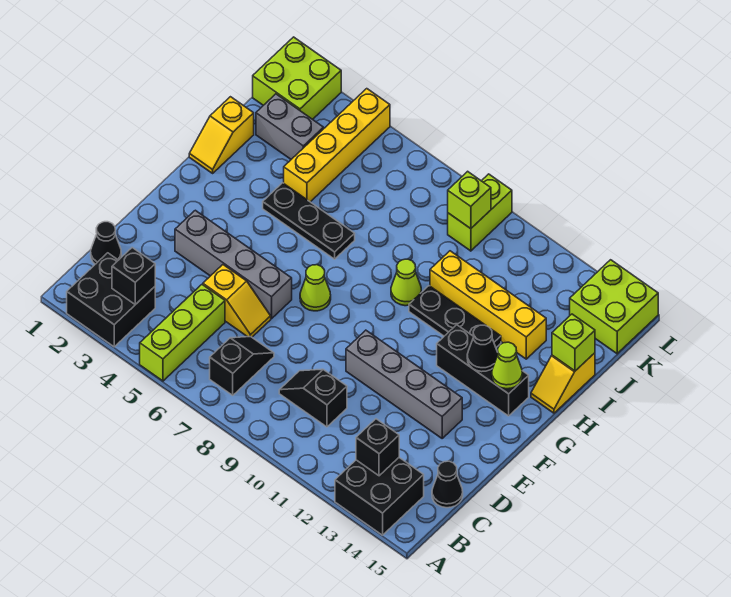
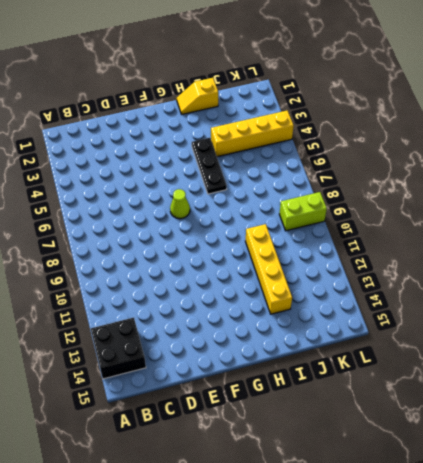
none -> black 2x2 brick [67,253,155,347]
none -> lime 1x3 brick [140,285,225,381]
none -> black 1x2 slope [210,337,274,395]

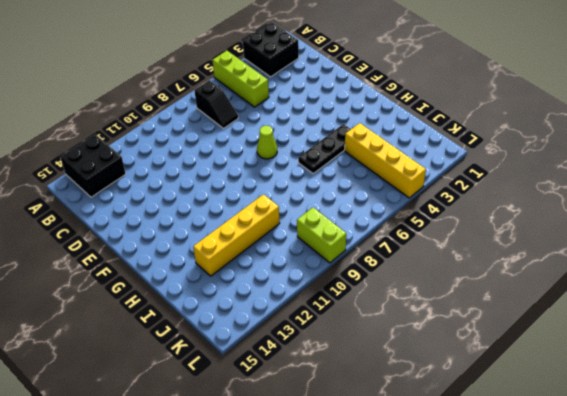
none -> black 1x1 cone [91,222,121,264]
none -> black 1x2 slope [279,369,347,427]
none -> black 1x1 cone [432,461,463,508]

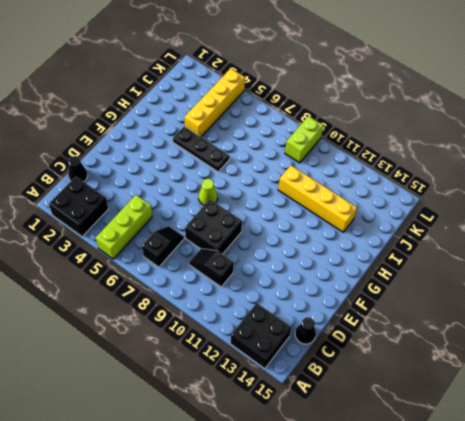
black 2x2 brick [185,199,242,254] -> none
none -> yellow 1x2 slope [203,265,271,337]
none -> grey 1x4 brick [175,210,292,319]
none -> grey 1x4 brick [346,330,462,438]

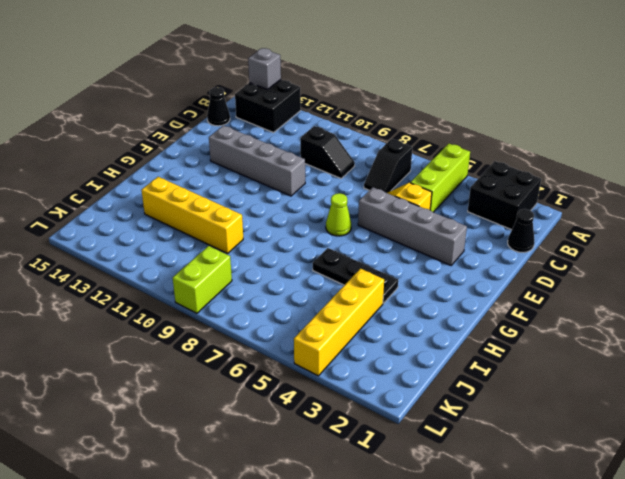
grey 1x1 brick [248,48,281,89] -> none
none -> black 1x3 brick [437,325,529,416]
none -> yellow 1x2 slope [189,97,254,173]
none -> lime 1x1 cone [391,259,421,306]

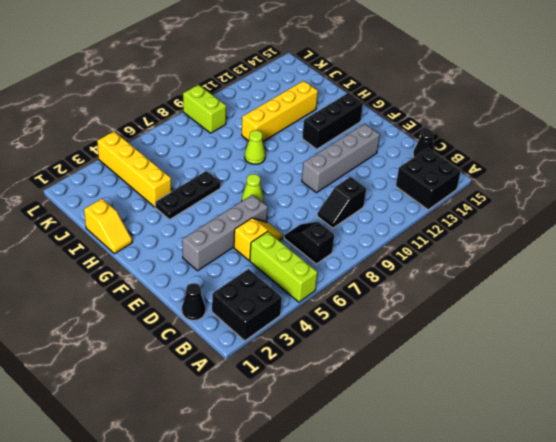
none -> black 1x3 plate [409,286,501,347]
none -> yellow 1x2 slope [531,353,595,413]
none -> grey 1x2 brick [256,94,324,159]

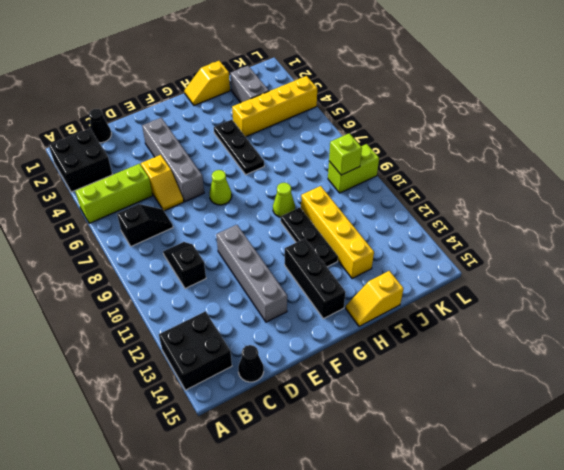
none -> lime 2x2 brick [253,37,341,119]
none -> lime 2x2 brick [570,260,658,354]
none -> black 1x1 brick [112,248,155,305]

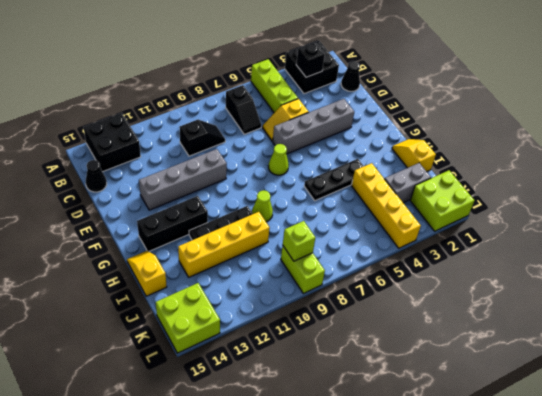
none -> black 1x1 brick [356,419,399,476]
none -> black 1x1 cone [467,325,498,372]
none -> lime 1x1 cone [492,342,522,389]

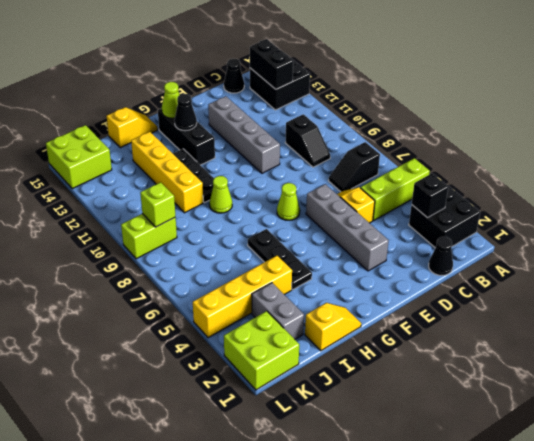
black 1x2 brick [250,39,293,89] -> black 1x1 brick [356,419,399,476]
none -> lime 1x1 brick [552,314,595,371]

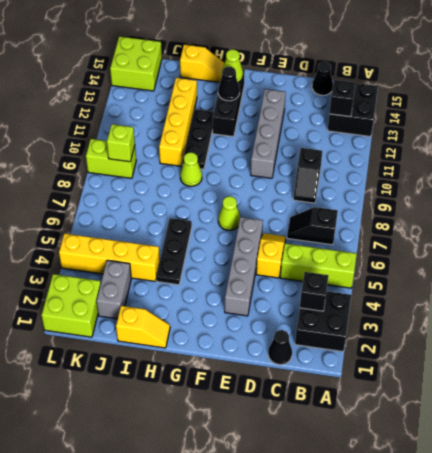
none -> lime 1x1 brick [552,314,595,371]

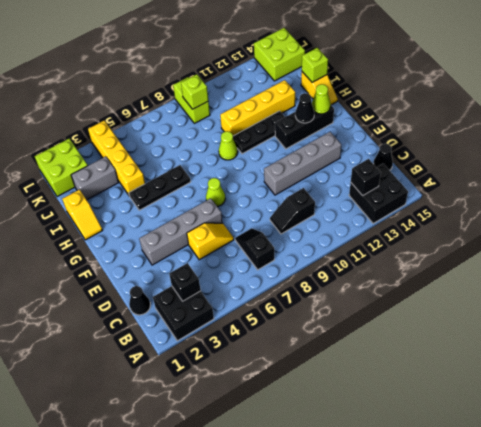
none -> lime 1x3 brick [140,285,225,381]

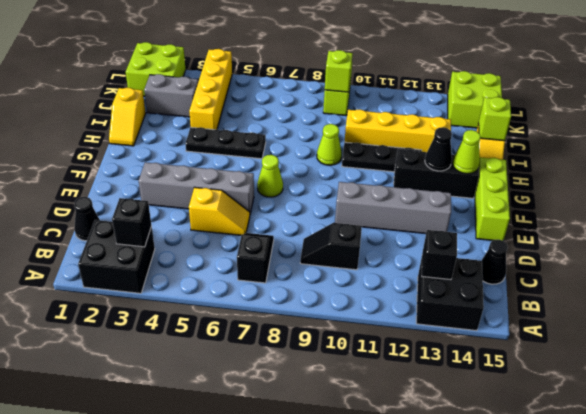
lime 1x3 brick [475,157,510,241] -> lime 1x3 brick moved to [140,285,225,381]

